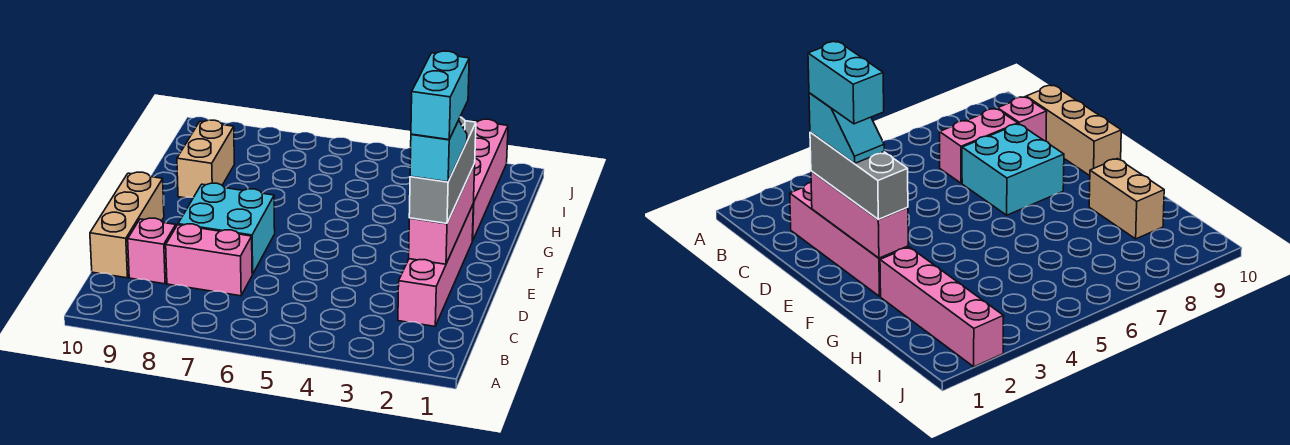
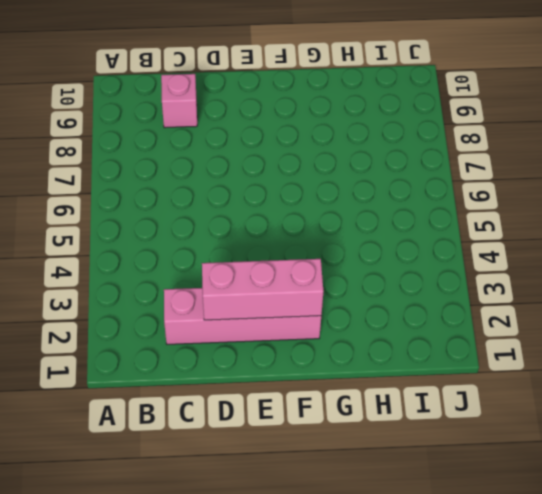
none -> pink 1x2 brick [166,224,252,296]
none -> tan 1x3 brick [90,172,164,278]

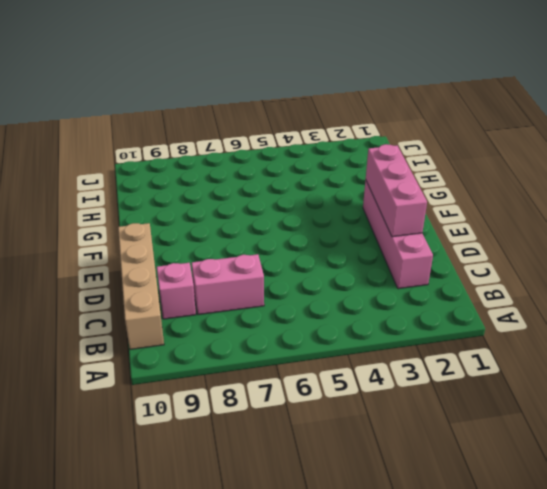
tan 1x4 brick [118,223,164,349] -> tan 1x3 brick [90,172,164,278]
none -> cyan 2x2 brick [178,183,275,274]
none -> pink 1x4 brick [472,119,508,241]

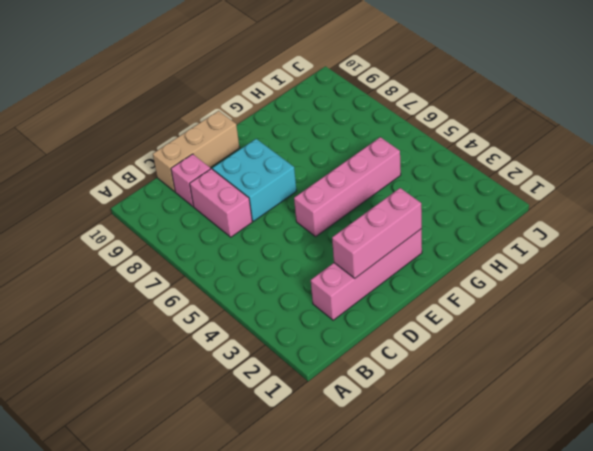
pink 1x4 brick [294,137,401,237] -> pink 1x4 brick moved to [472,119,508,241]
none -> tan 1x2 brick [177,120,234,198]
none -> grey 1x3 brick [409,117,476,223]

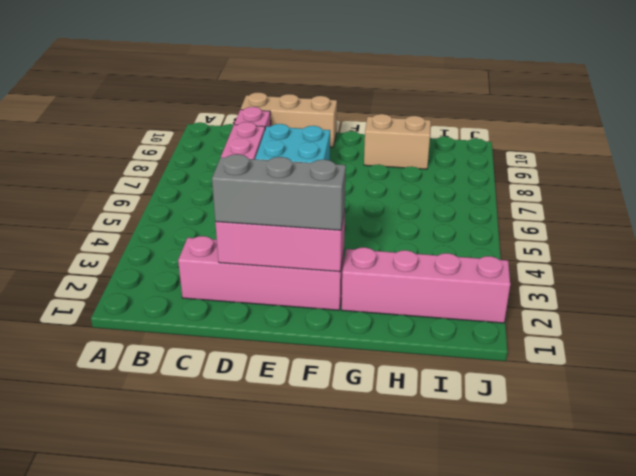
none -> cyan 1x2 slope [410,121,467,182]
none -> cyan 1x2 brick [411,51,469,140]

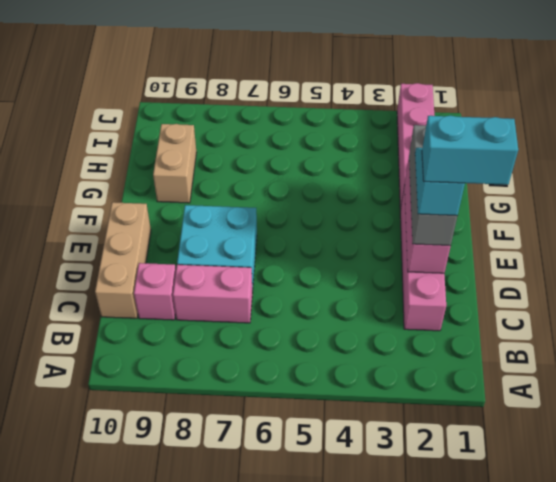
cyan 1x2 brick [422,115,518,185] -> cyan 1x2 brick turned to [411,51,469,140]

